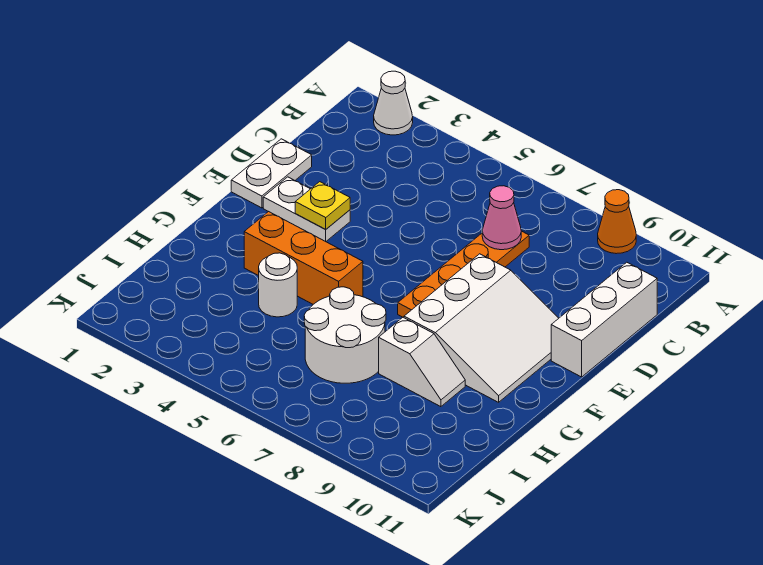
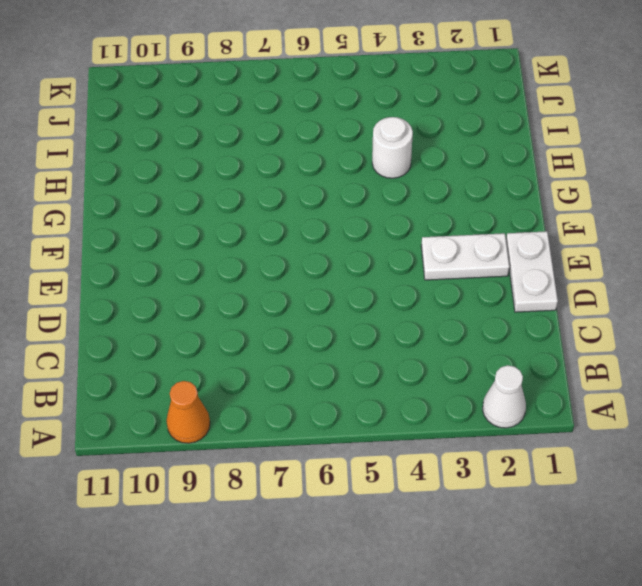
none -> orange 1x4 plate [398,231,529,317]
none -> white 1x3 brick [551,262,657,377]
none -> white 3x3 slope [404,254,559,402]

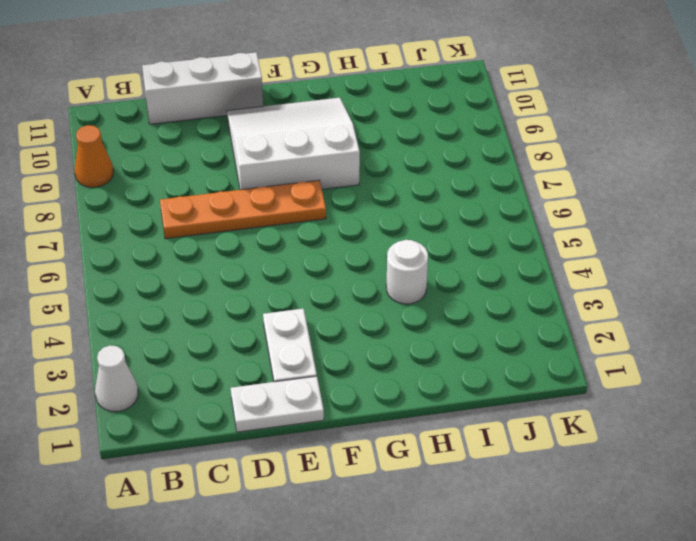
none -> orange 1x3 brick [244,211,363,304]
none -> white 2x2 round brick [304,287,386,383]
none -> white 1x2 slope [379,317,465,407]

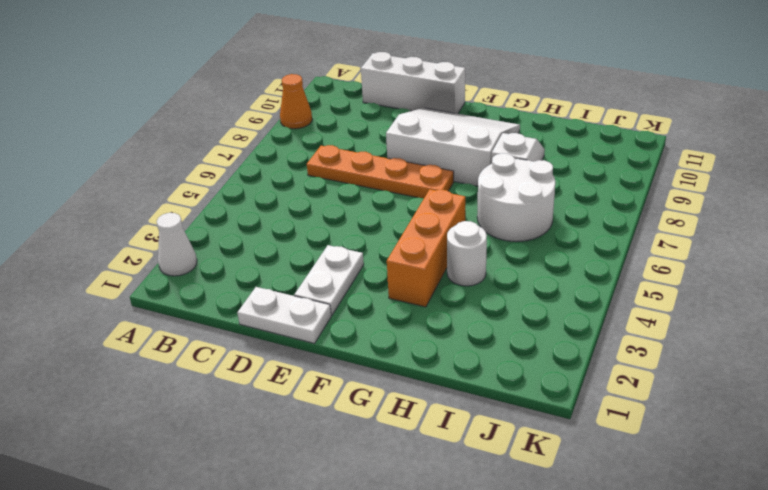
none -> pink 1x1 cone [482,186,521,250]
none -> yellow 1x1 plate [295,182,350,229]

